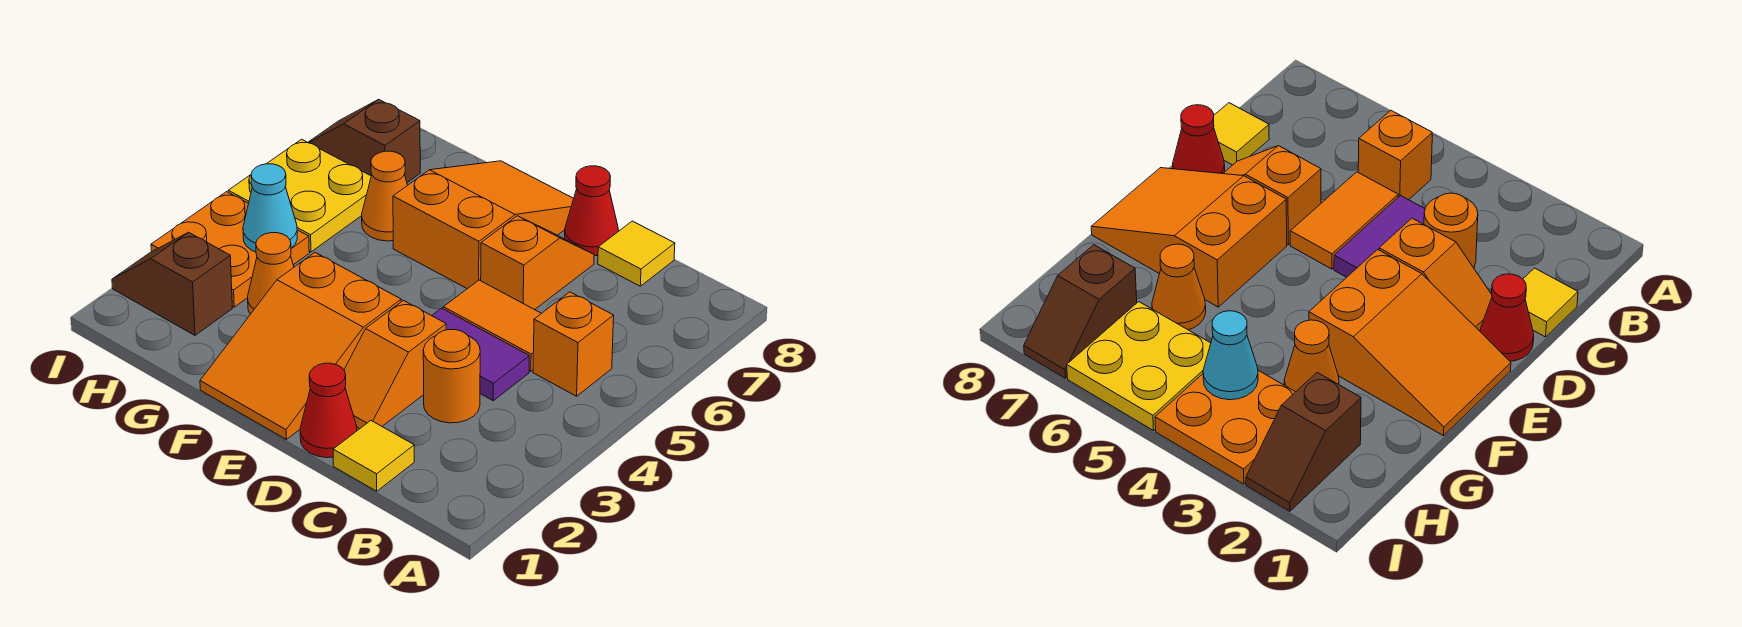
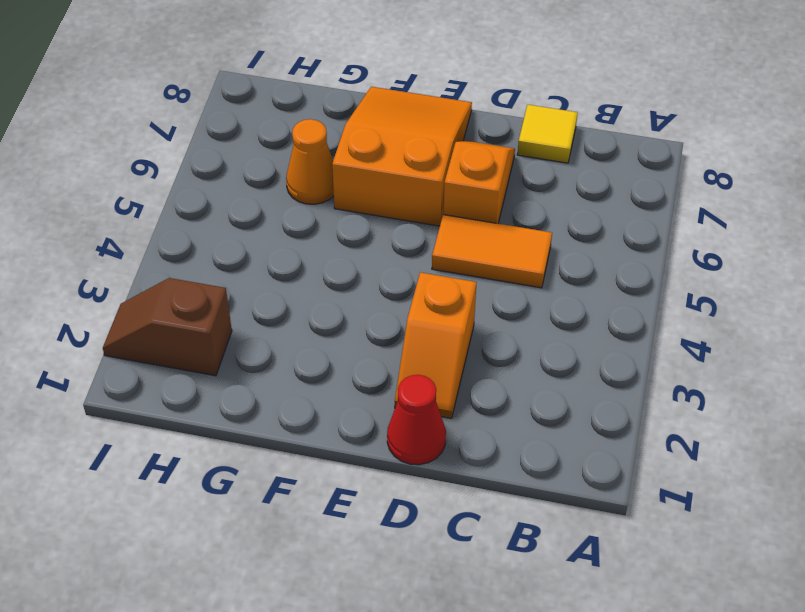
none -> orange 1x1 brick [533,292,614,396]
none -> yellow 1x1 tile [333,421,414,491]
none -> orange 1x1 round brick [423,330,480,423]

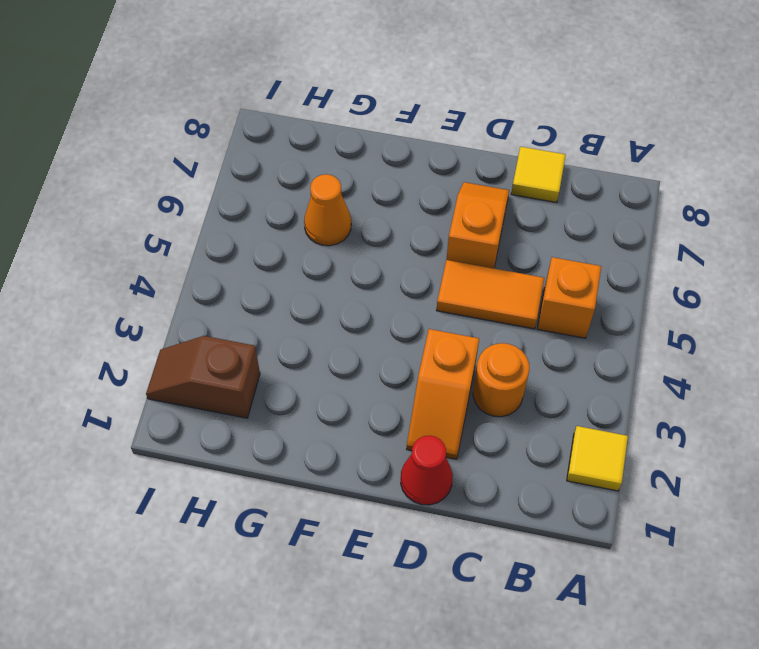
yellow 1x1 tile [567,426,628,491] -> yellow 1x1 tile moved to [333,421,414,491]
none -> purple 1x2 tile [432,308,529,401]
none -> red 1x1 cone [565,166,619,256]
none -> orange 2x3 slope [200,253,401,439]

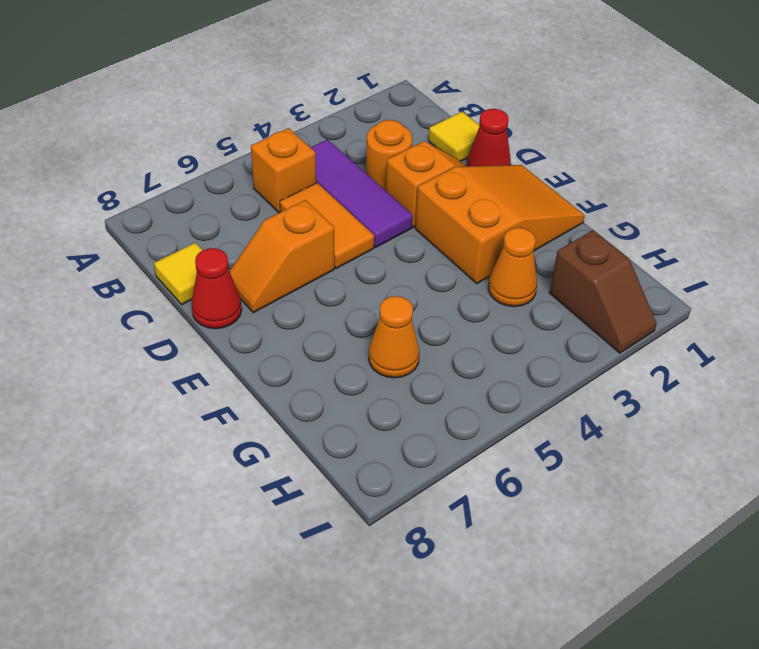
purple 1x3 tile [310,139,413,247] -> purple 1x2 tile [432,308,529,401]
none -> orange 2x3 slope [393,161,574,289]
none -> orange 2x2 plate [151,192,309,307]
none -> yellow 2x2 plate [228,139,371,252]

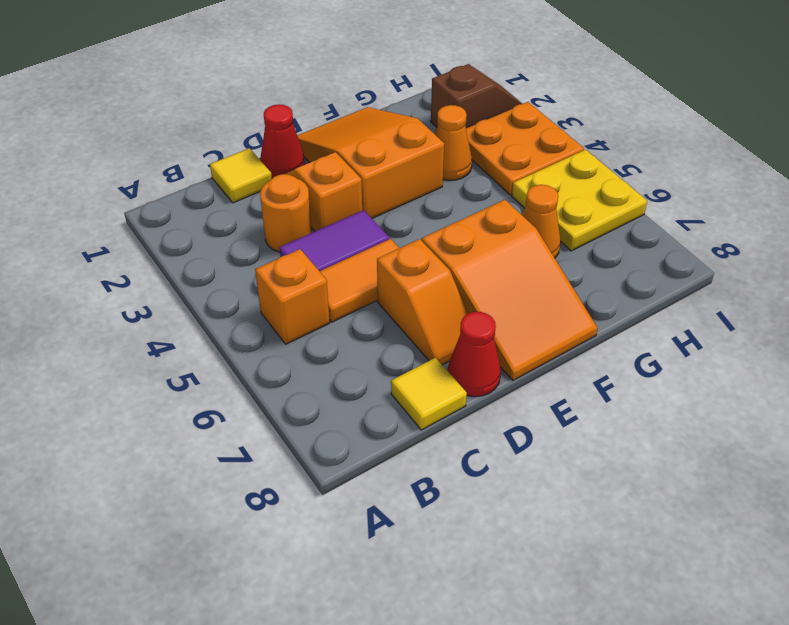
none -> brown 1x2 slope [308,99,420,183]
none -> cyan 1x1 cone [243,164,297,252]

